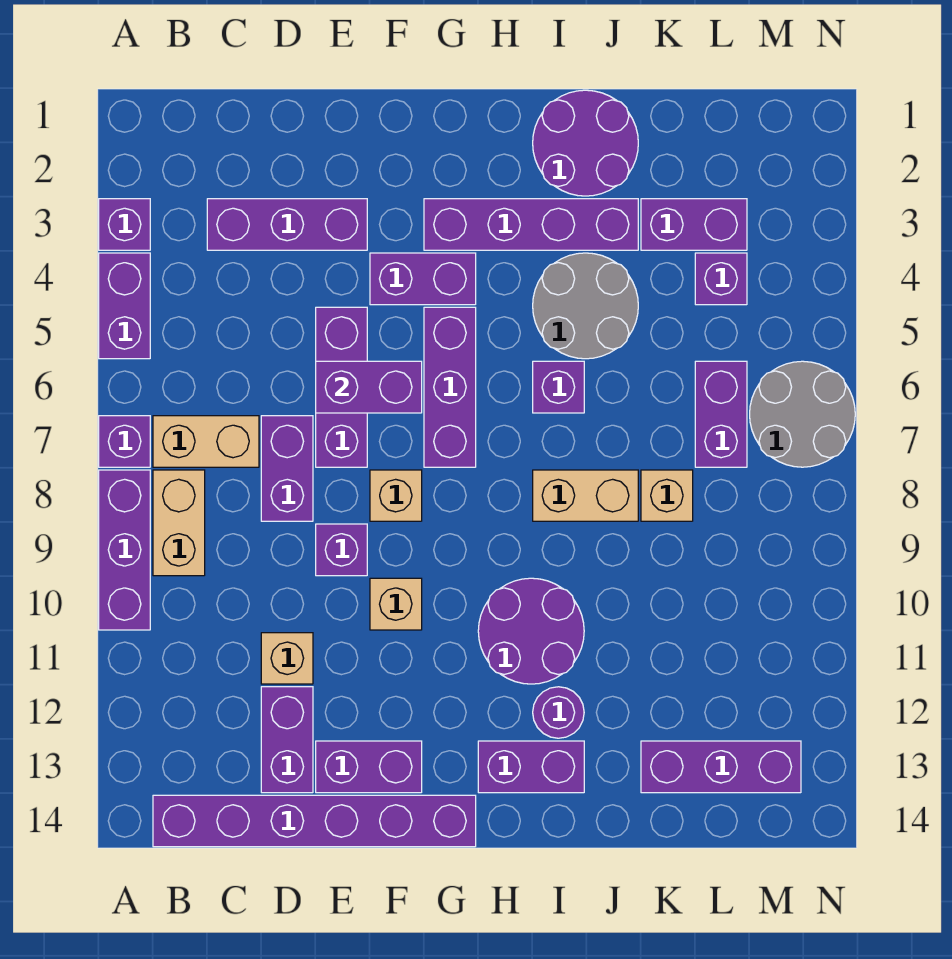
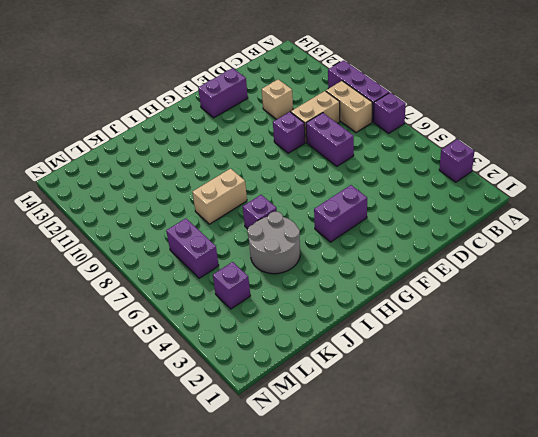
tan 1x2 brick [291,91,340,142] -> tan 1x2 brick moved to [153,416,259,467]
none -> purple 1x2 brick [99,253,150,359]
none -> purple 1x6 brick [153,795,476,847]
none -> purple 1x3 brick [207,199,367,250]
none -> purple 1x2 brick [261,687,313,793]

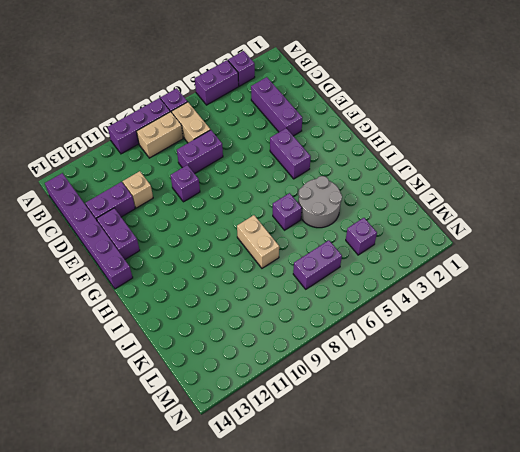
none -> purple 1x3 brick [316,307,367,467]
none -> tan 1x1 brick [370,470,422,521]
none -> tan 1x1 brick [370,578,422,630]
none -> purple 1x4 brick [424,199,638,250]

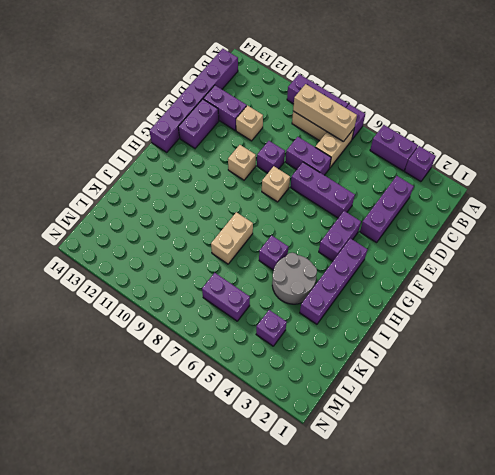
tan 1x3 brick [293,84,357,142] -> none
none -> purple 1x3 brick [424,307,476,467]
none -> purple 2x2 round brick [478,578,584,684]
none -> purple 1x2 brick [478,741,584,793]
none -> purple 2x2 round brick [533,90,638,196]

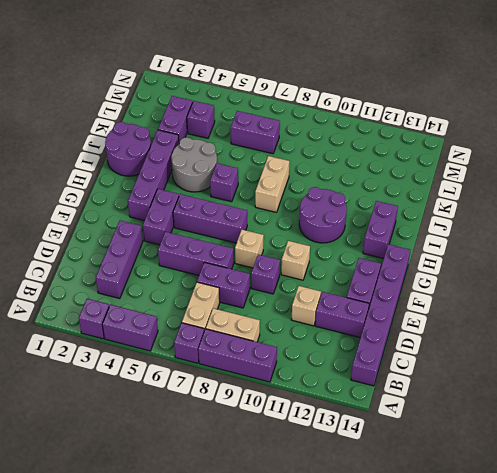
none -> purple 1x1 round brick [533,687,584,738]
none -> tan 1x1 brick [641,470,693,521]
none -> purple 1x3 brick [641,741,801,793]
none -> grey 2x2 round brick [750,361,855,467]

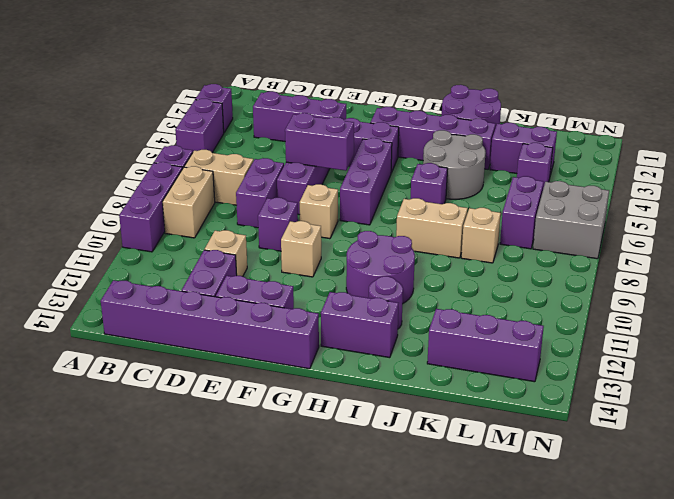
grey 2x2 brick [533,181,609,259] -> grey 2x2 round brick [750,361,855,467]

